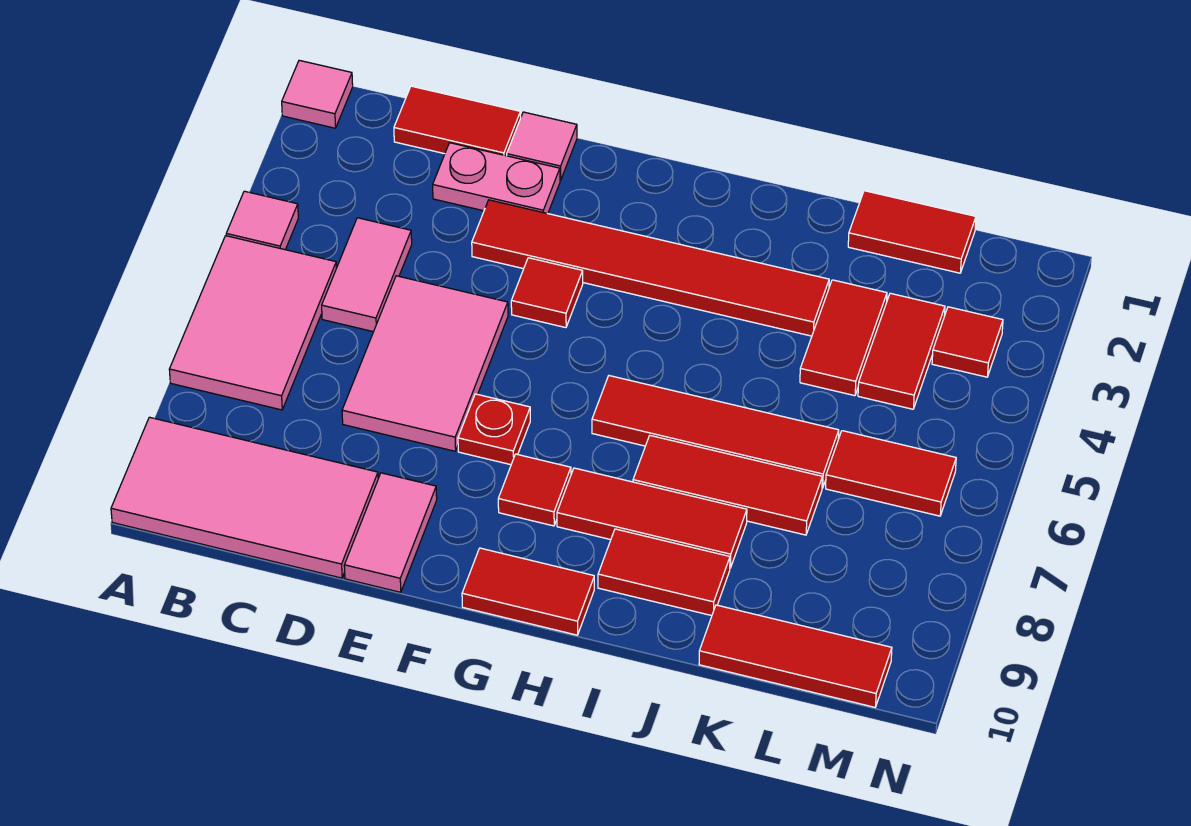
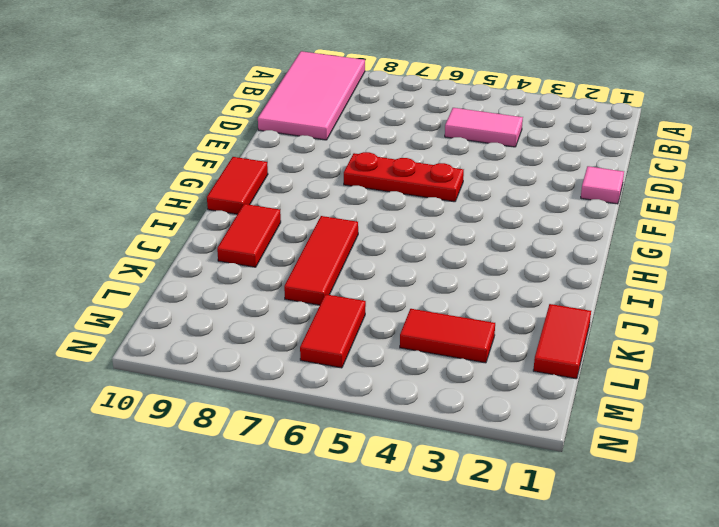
red 1x3 plate [344,152,464,202] -> red 1x1 plate [458,394,530,465]
none -> pink 1x1 tile [282,60,353,128]
none -> pink 1x1 tile [226,191,298,250]
none -> pink 2x3 tile [169,236,336,410]

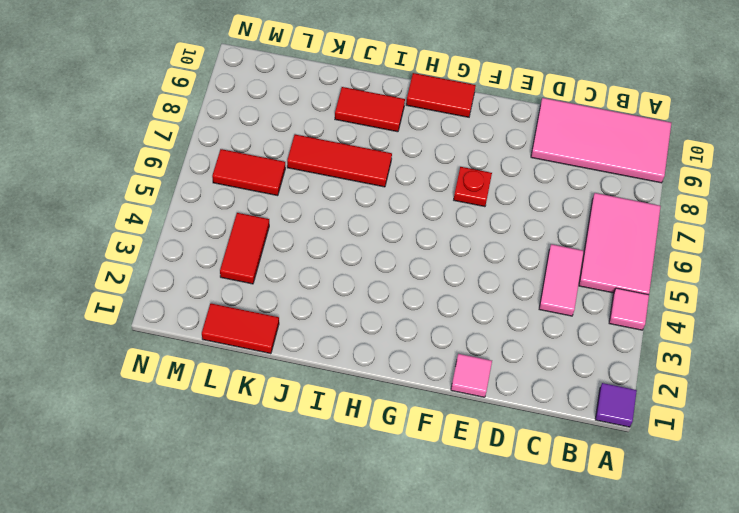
purple 1x1 tile [595,383,637,427] -> pink 1x1 tile [282,60,353,128]
none -> red 1x2 tile [394,86,521,156]
none -> pink 1x2 plate [433,143,560,214]
none -> pink 2x3 tile [342,276,508,451]

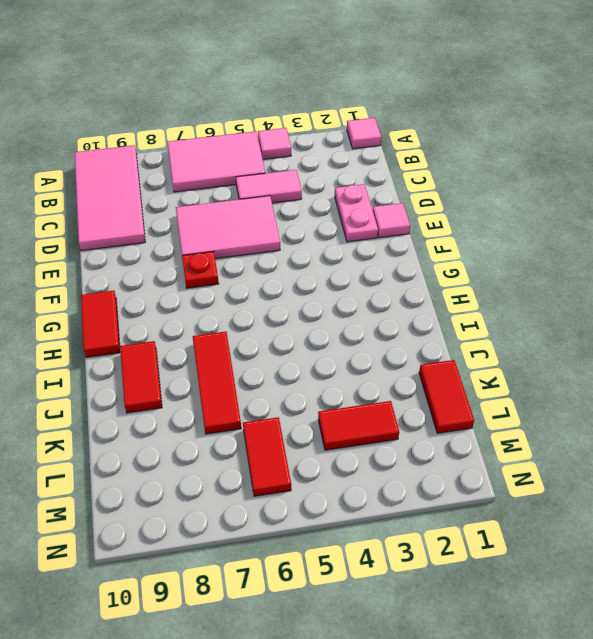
none -> red 1x2 tile [394,86,521,156]
none -> red 1x6 tile [472,200,829,336]
none -> pink 1x2 tile [344,473,437,592]

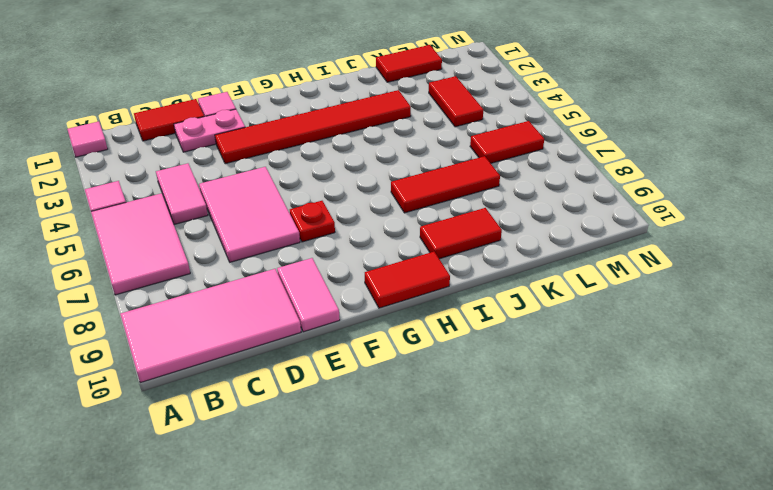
none -> red 1x1 tile [511,258,583,328]
none -> red 1x1 tile [498,454,571,526]
none -> red 1x4 tile [592,376,839,488]

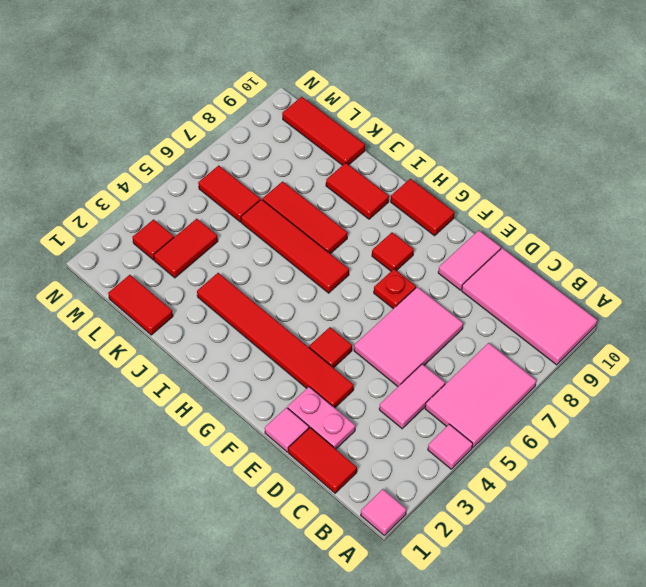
none -> red 1x3 tile [557,468,747,568]
none -> red 1x2 tile [800,280,887,396]

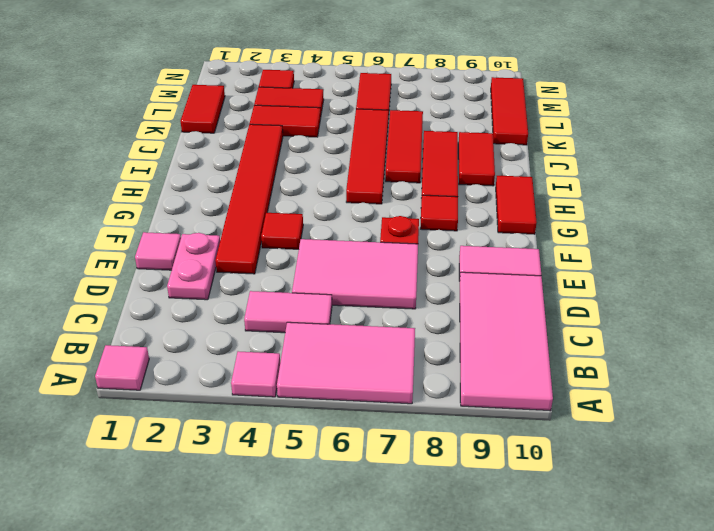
none -> red 1x2 tile [394,86,521,156]

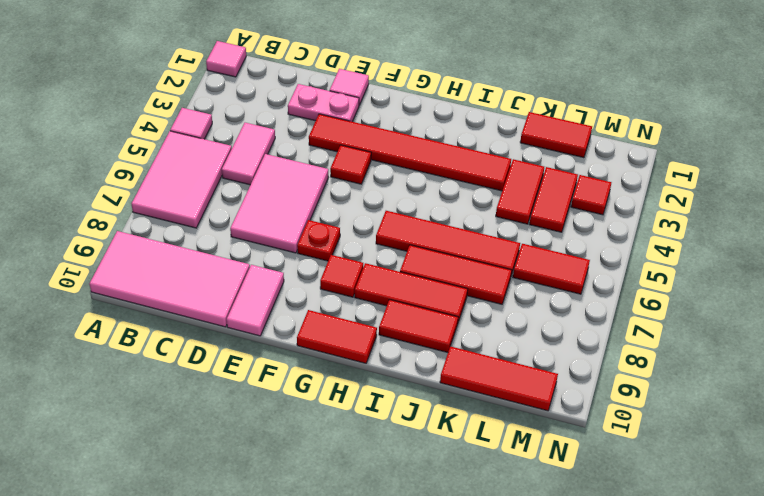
none -> red 1x2 tile [394,86,521,156]

